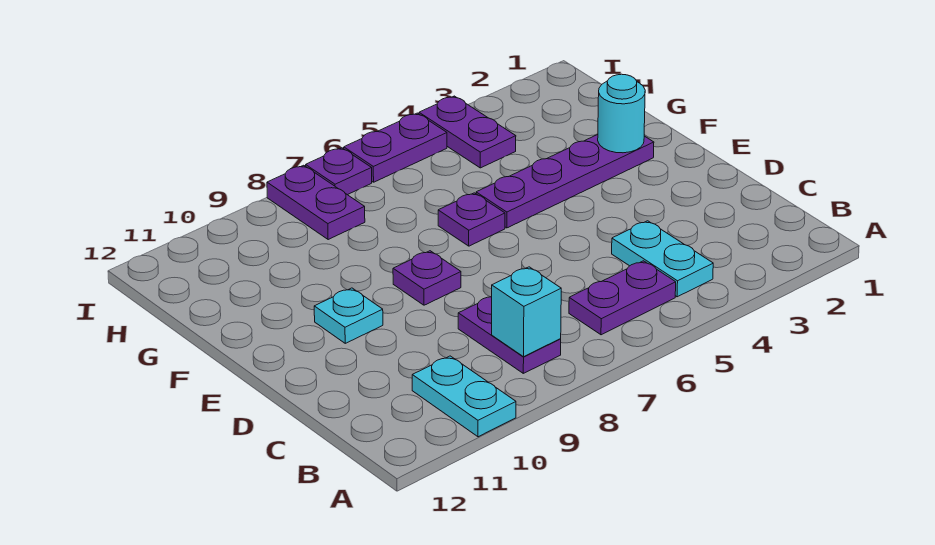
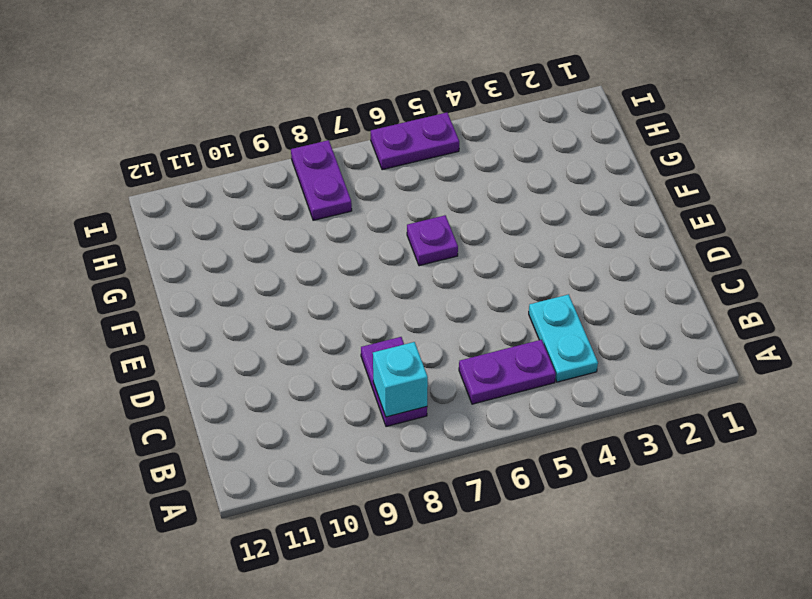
none -> cyan 1x2 plate [412,356,516,437]
none -> purple 1x1 plate [393,251,461,305]
none -> cyan 1x1 plate [314,288,383,343]

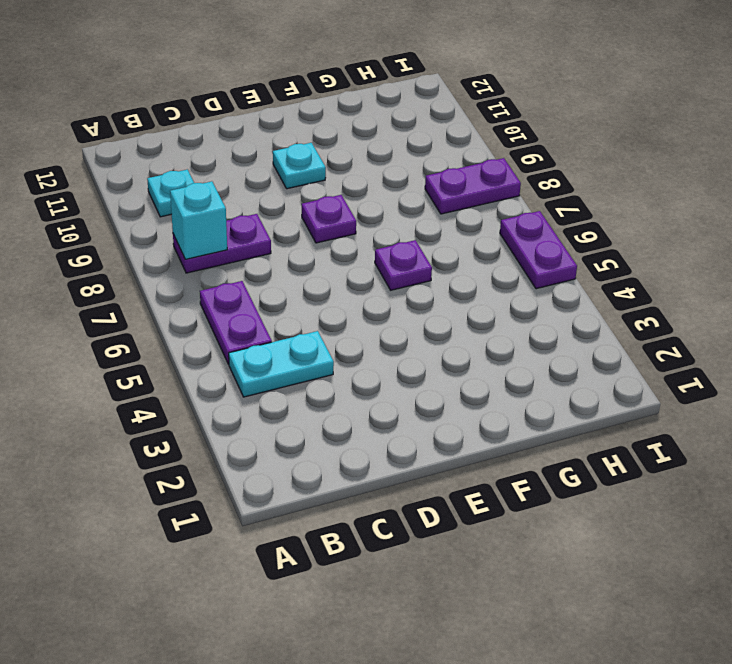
cyan 1x1 plate [147,170,194,217] -> cyan 1x2 plate [412,356,516,437]
none -> purple 1x4 plate [476,135,654,228]
none -> purple 1x2 plate [419,96,516,168]
none -> purple 1x1 plate [306,148,372,195]

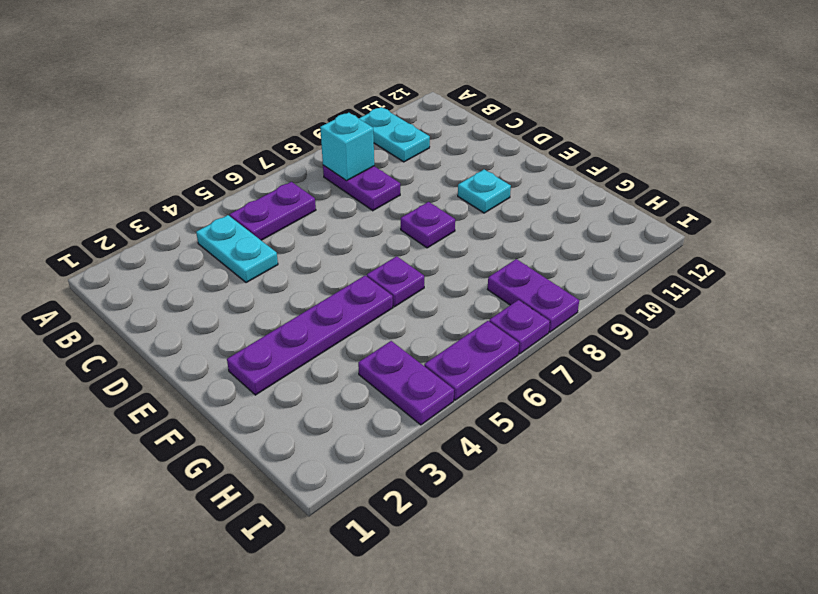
none -> cyan 1x1 round brick [598,74,645,153]

